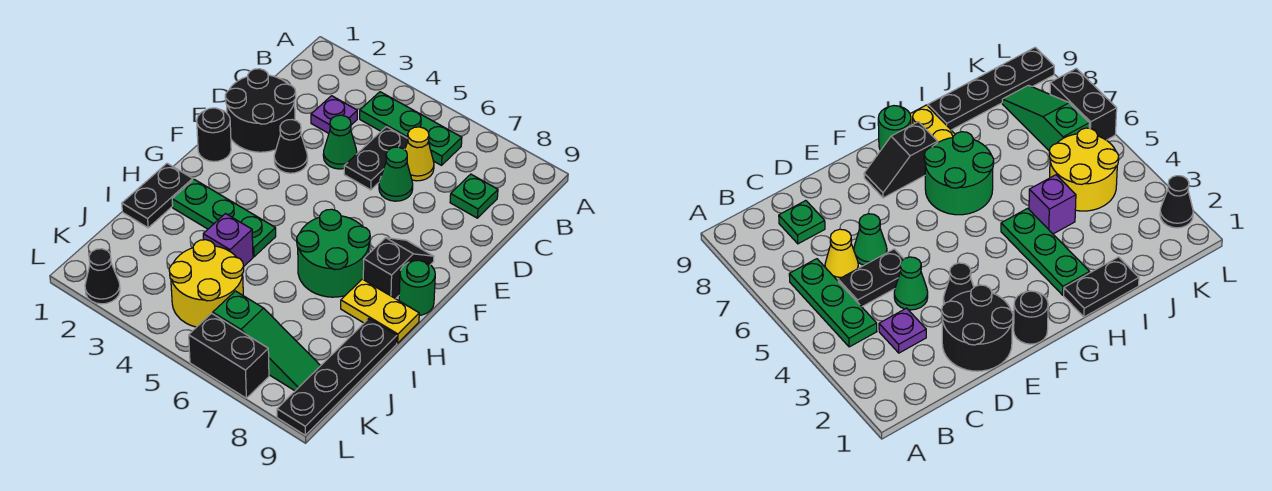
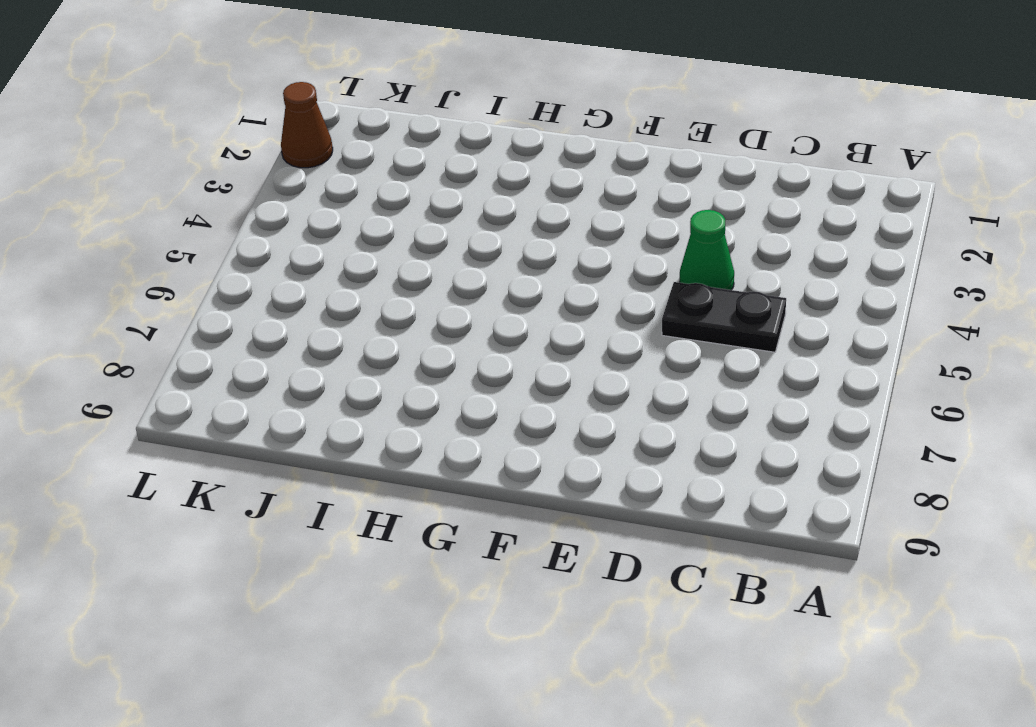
brown 1x1 cone [281,82,333,168] -> black 1x1 cone [85,249,120,304]
none -> green 1x3 plate [360,92,462,165]
none -> purple 1x1 plate [311,96,357,133]
none -> yellow 1x1 cone [405,127,434,181]

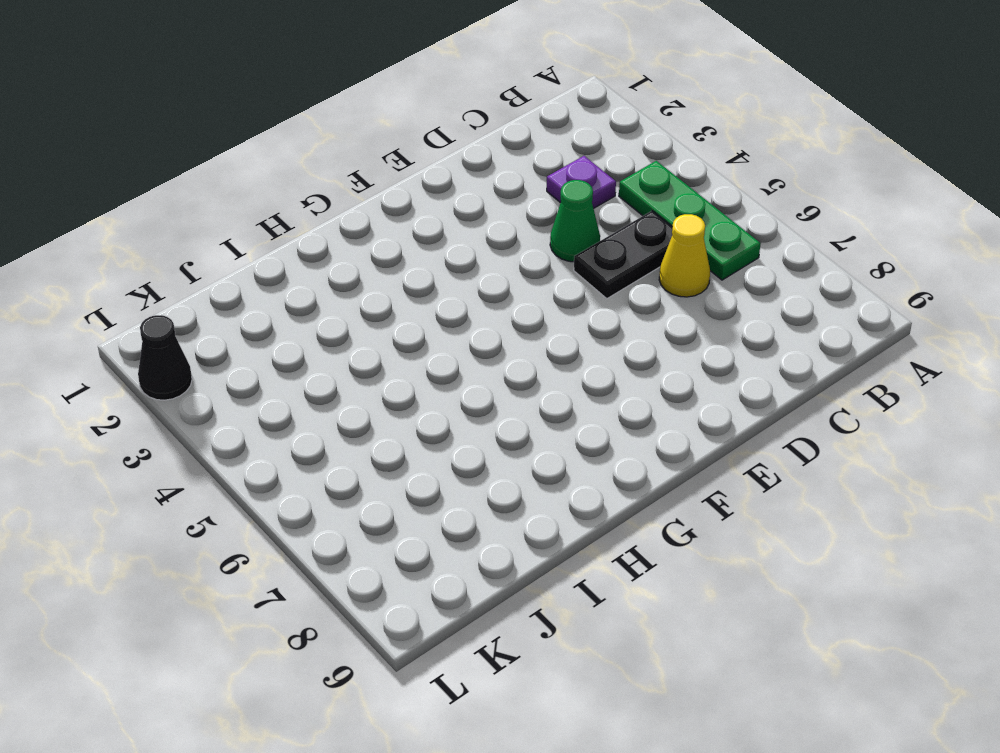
none -> green 1x1 plate [450,174,498,218]
none -> black 2x2 round brick [225,69,296,152]
none -> green 1x1 cone [379,147,413,201]

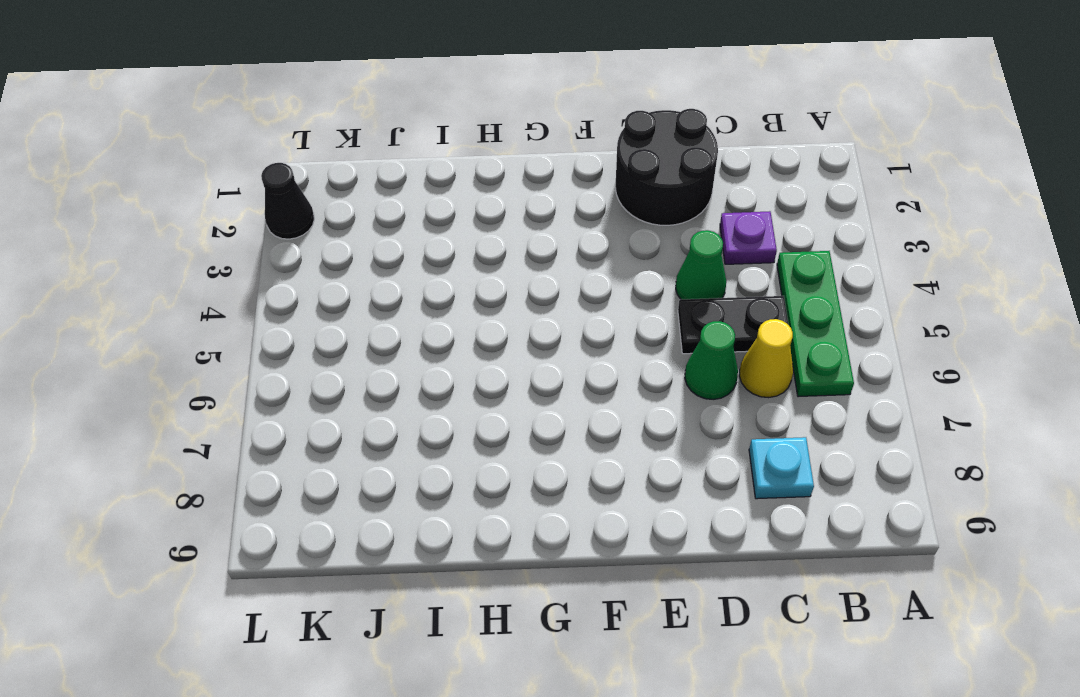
cyan 1x1 plate [749,437,814,499] -> green 1x1 plate [450,174,498,218]
none -> black 1x1 cone [274,120,308,173]
none -> black 1x1 round brick [197,108,231,162]
none -> black 1x2 slope [363,238,434,299]

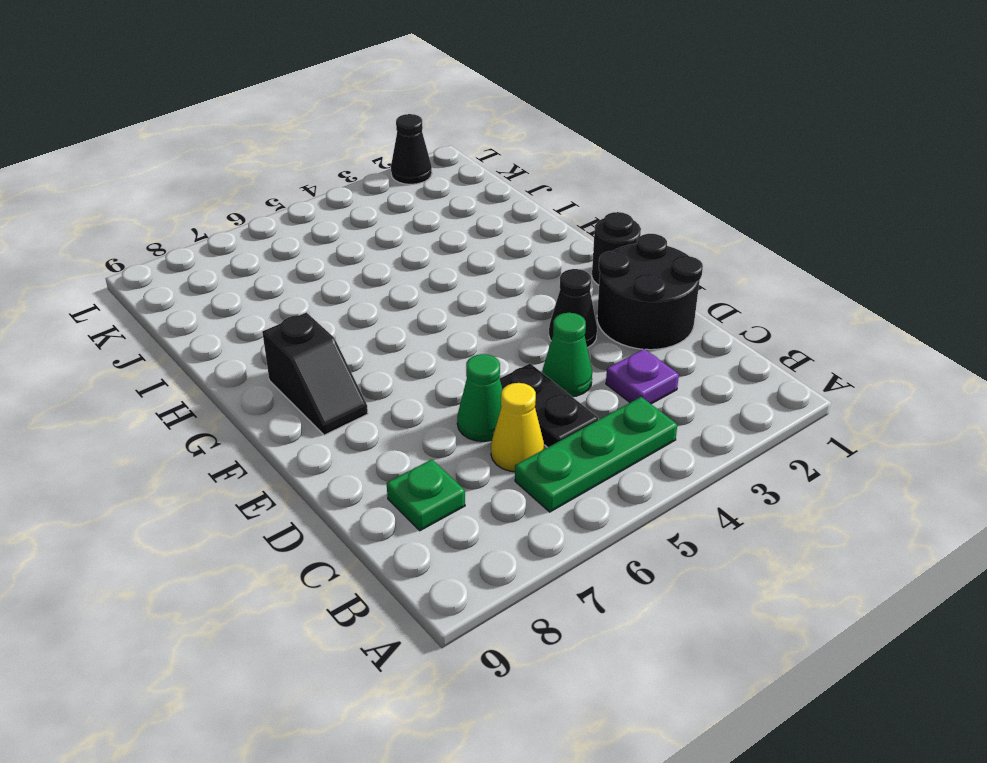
none -> green 2x2 round brick [297,209,370,297]
none -> green 1x1 round brick [399,260,435,315]
none -> black 1x2 plate [122,163,193,228]

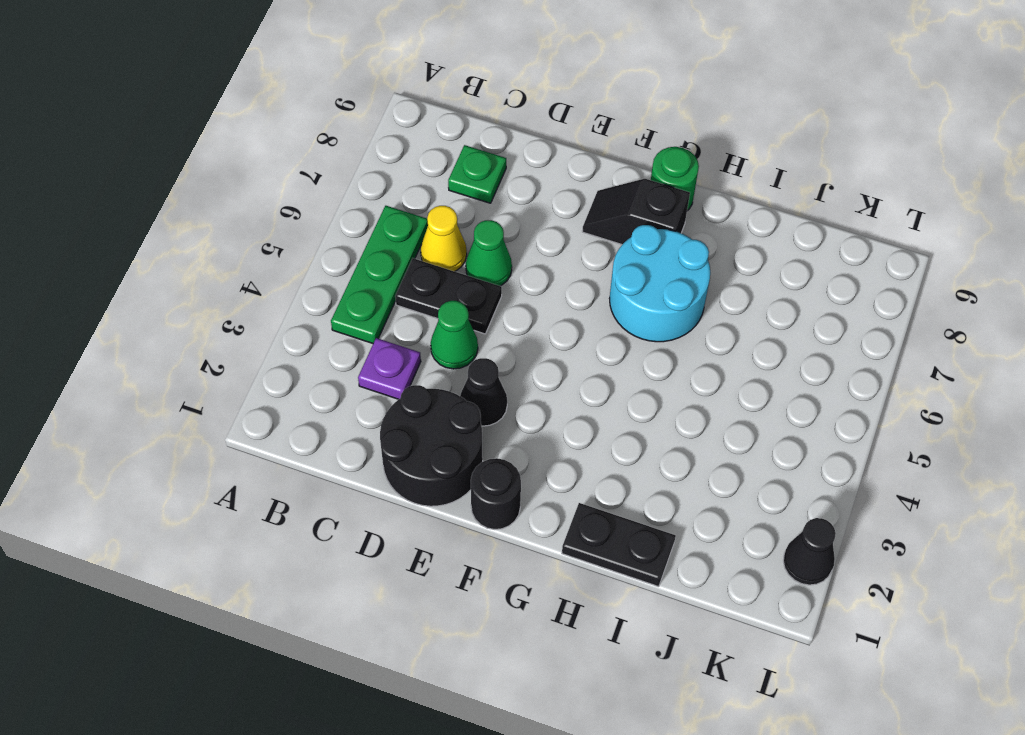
cyan 2x2 round brick [610,225,710,342] -> green 2x2 round brick [297,209,370,297]
none -> green 1x3 plate [172,179,276,257]
none -> yellow 1x2 plate [341,279,419,343]
none -> purple 1x1 brick [203,214,253,267]

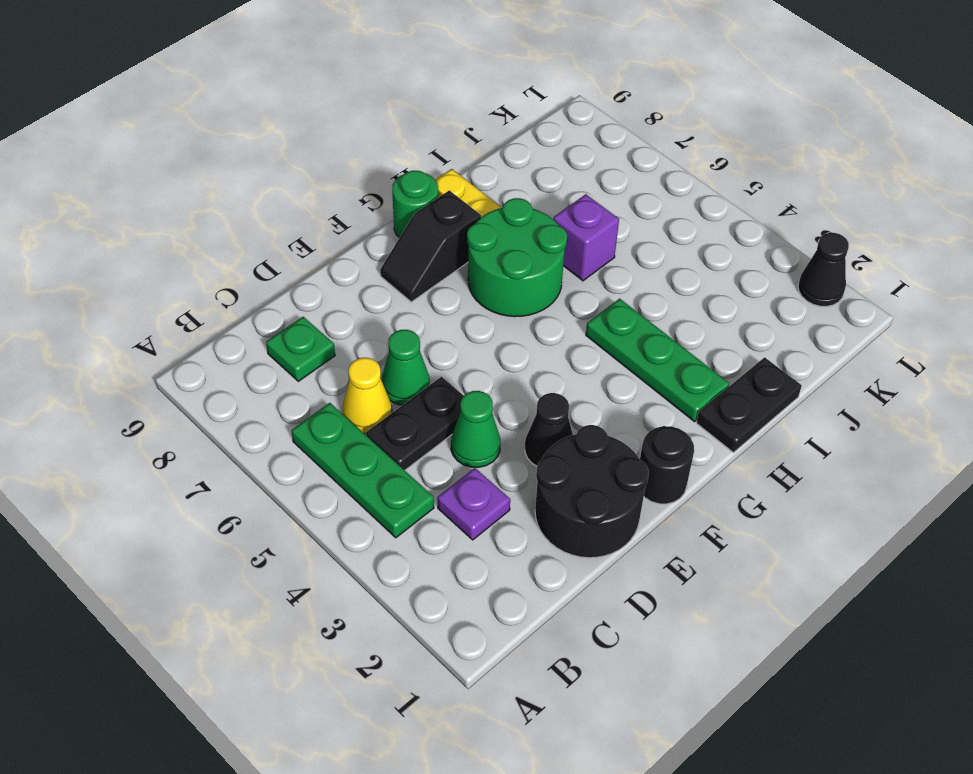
purple 1x1 brick [553,194,619,281] -> purple 1x1 brick moved to [203,214,253,267]
none -> black 1x4 plate [277,319,397,435]
none -> yellow 2x2 round brick [169,240,244,327]
none -> green 1x3 slope [213,291,320,391]

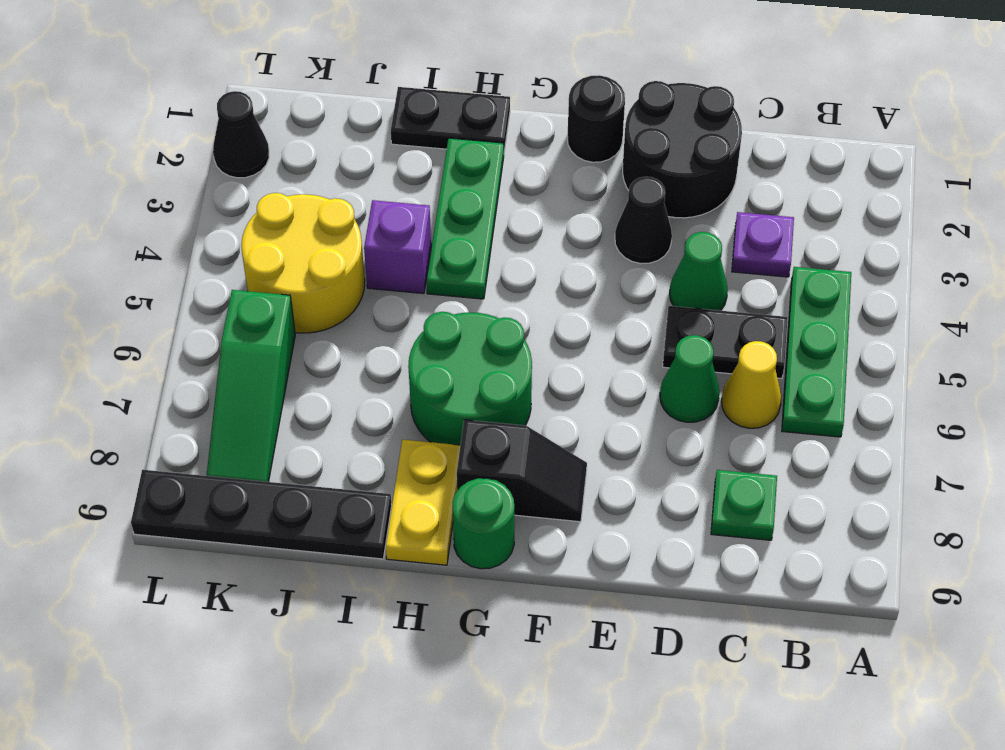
none -> black 1x2 brick [189,313,269,398]

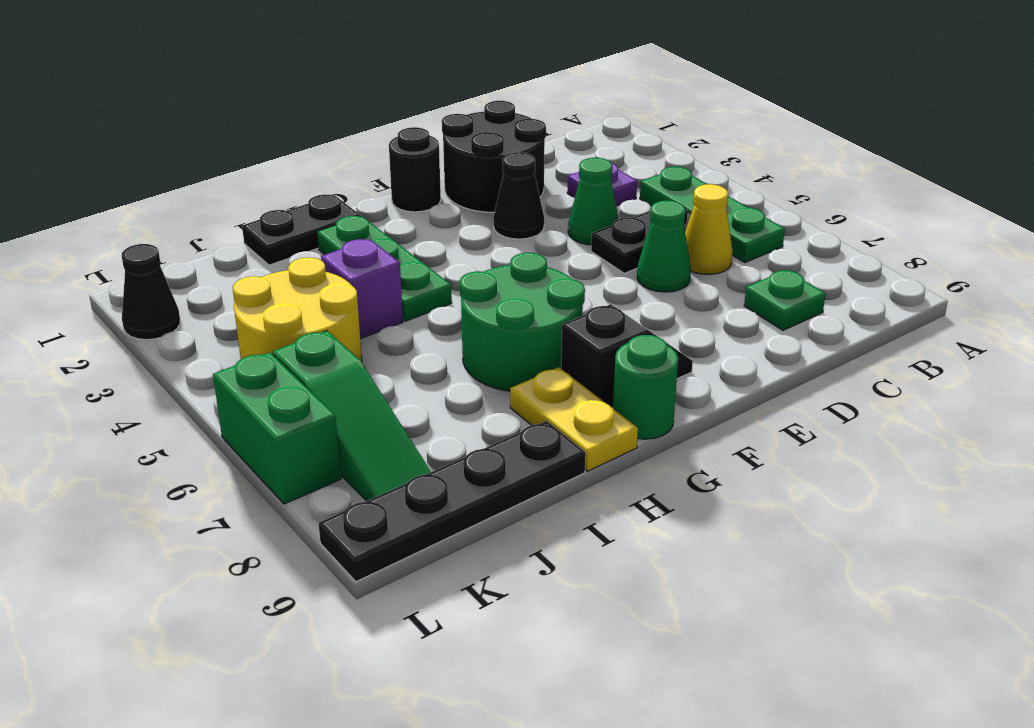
green 1x2 brick [213,352,341,504] -> black 1x2 brick [189,313,269,398]

